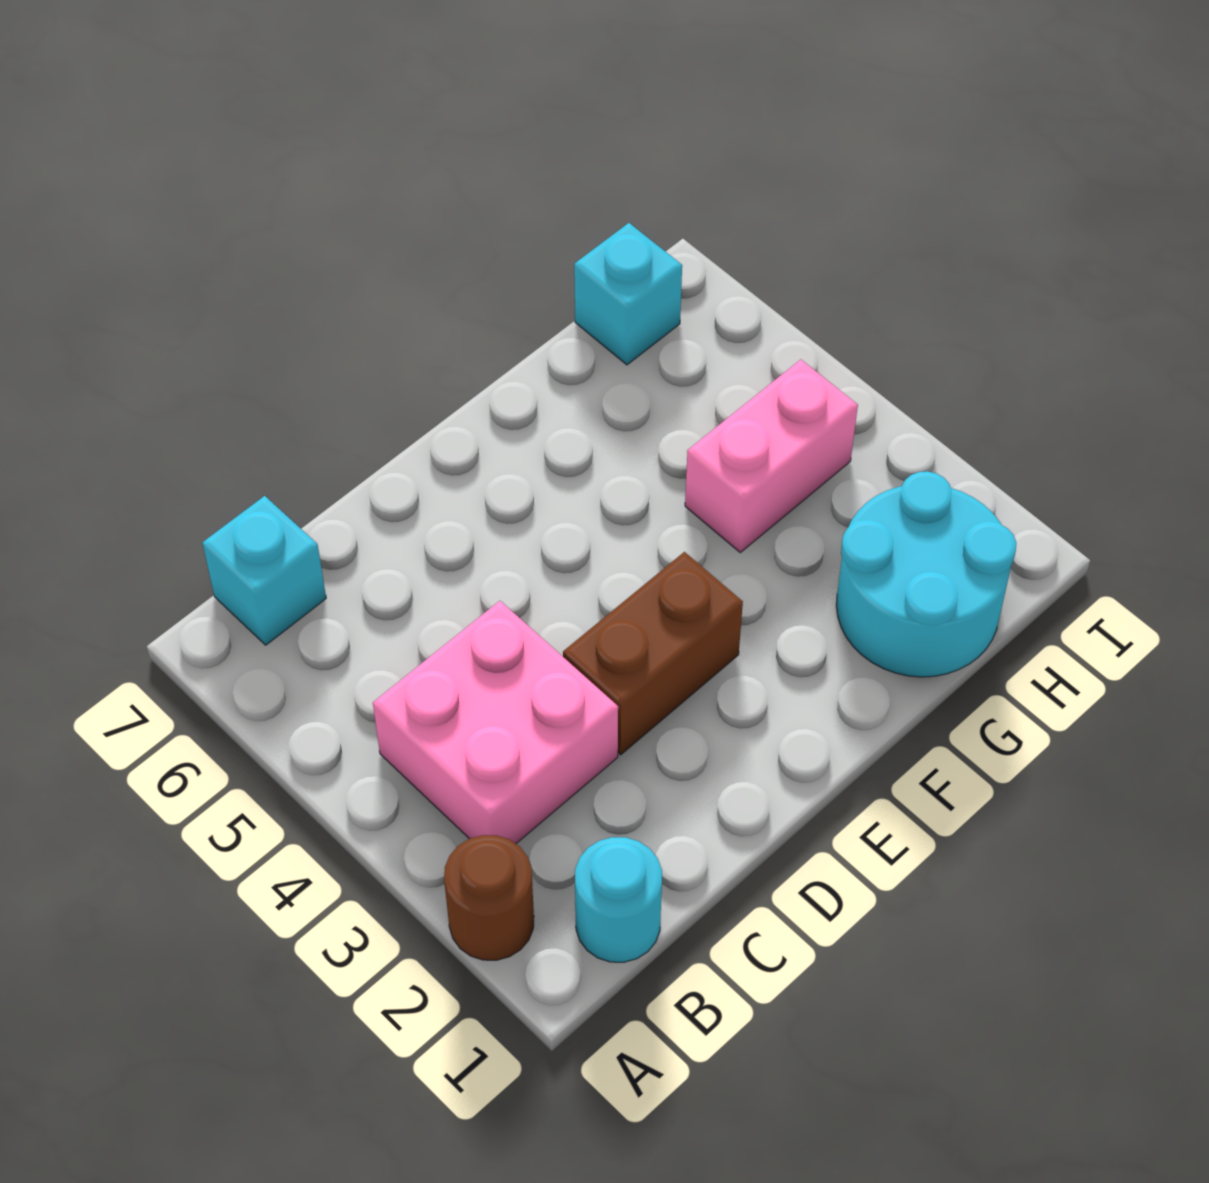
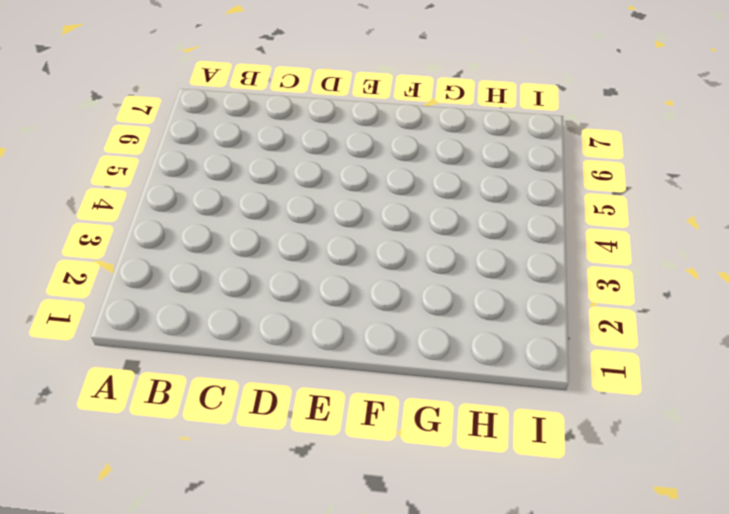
none -> brown 1x1 round brick [444,835,534,960]
none -> cyan 1x1 round brick [575,837,662,962]

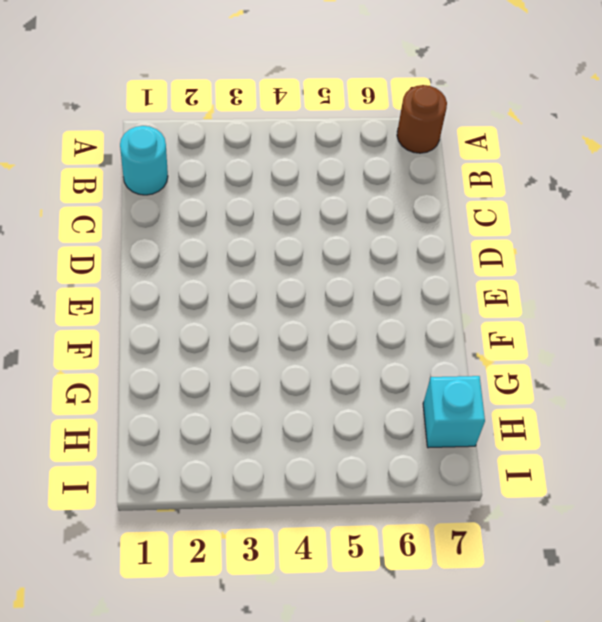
brown 1x1 round brick [397,85,447,153] -> brown 1x1 round brick moved to [444,835,534,960]
none -> pink 2x2 brick [373,601,618,844]
none -> cyan 1x1 brick [202,496,326,645]

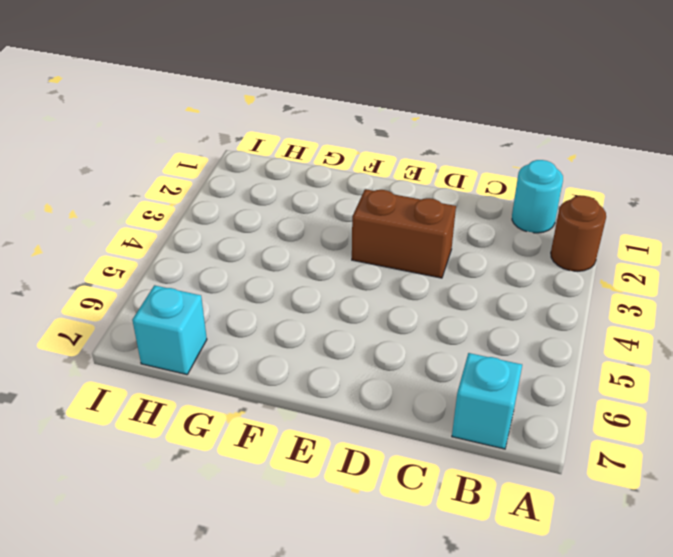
none -> pink 2x2 brick [373,601,618,844]
none -> cyan 2x2 round brick [836,471,1016,677]

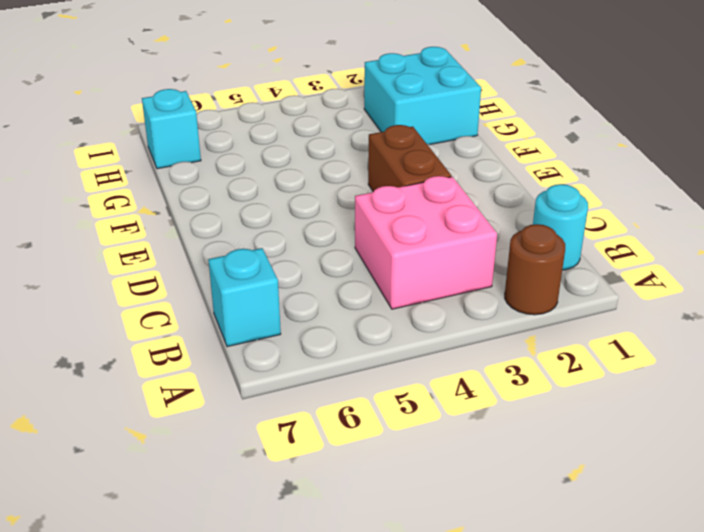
cyan 2x2 brick [364,47,481,144] -> cyan 2x2 round brick [836,471,1016,677]
none -> pink 1x2 brick [685,360,858,552]

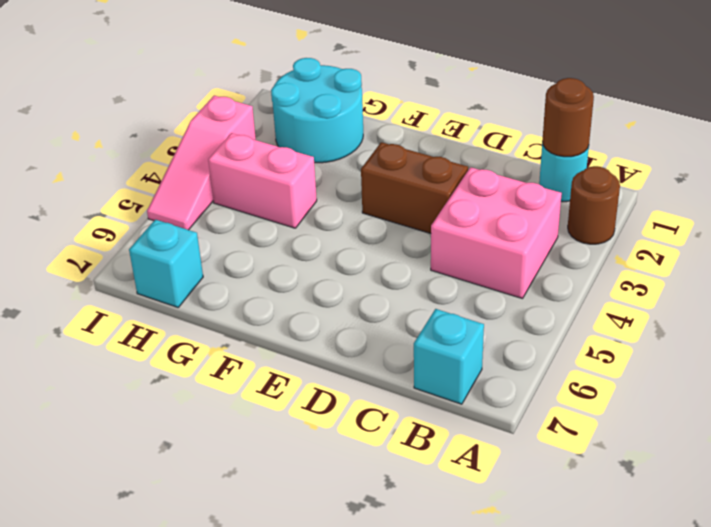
brown 1x1 round brick [542,78,594,157] -> none
pink 1x3 slope [147,96,256,230] -> none

